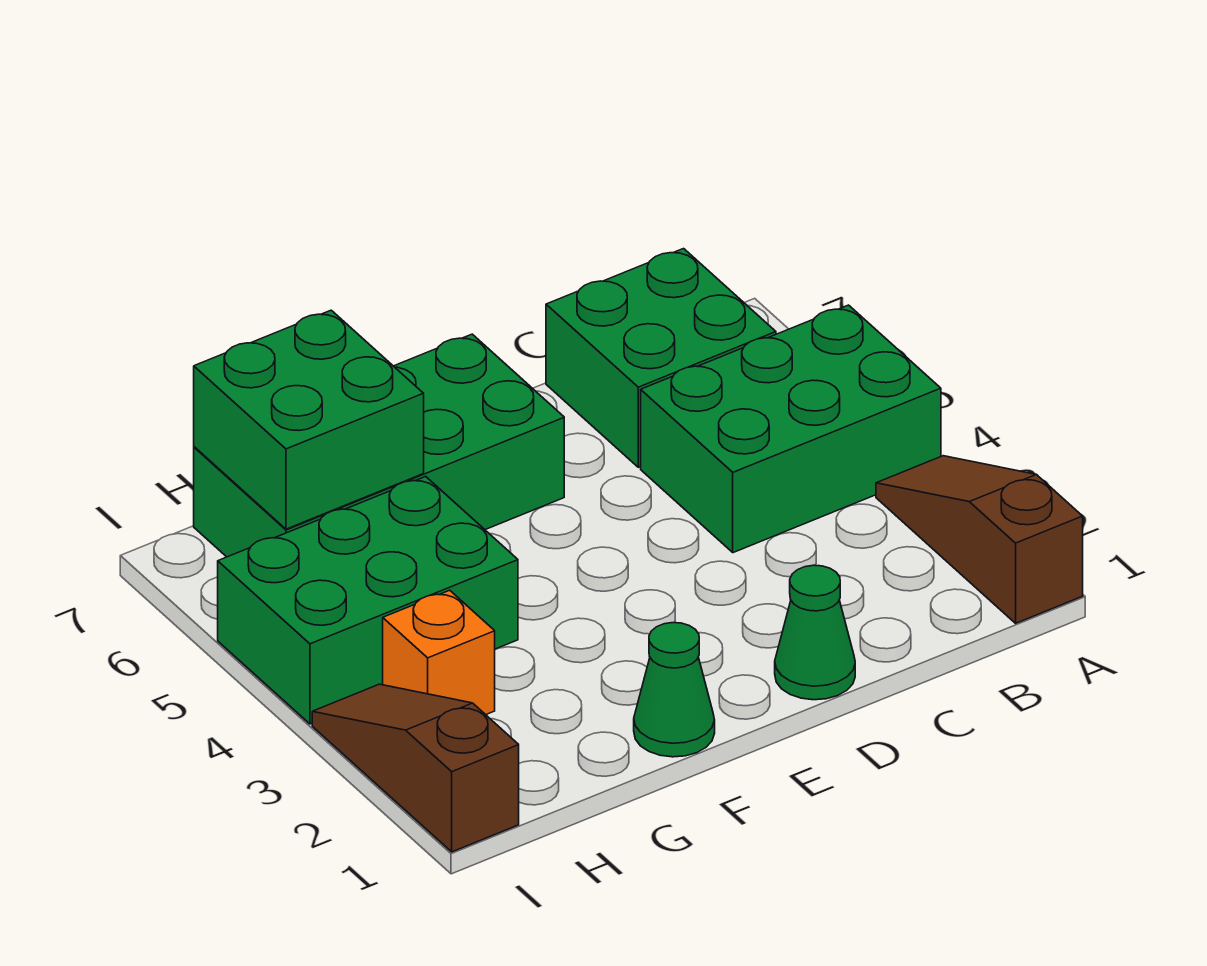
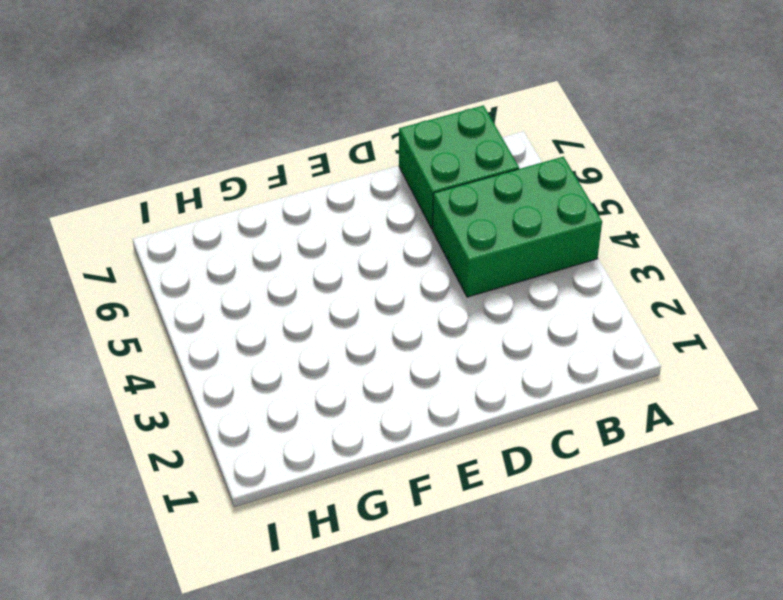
none -> brown 1x3 slope [876,456,1083,623]
none -> green 1x1 cone [775,565,855,700]

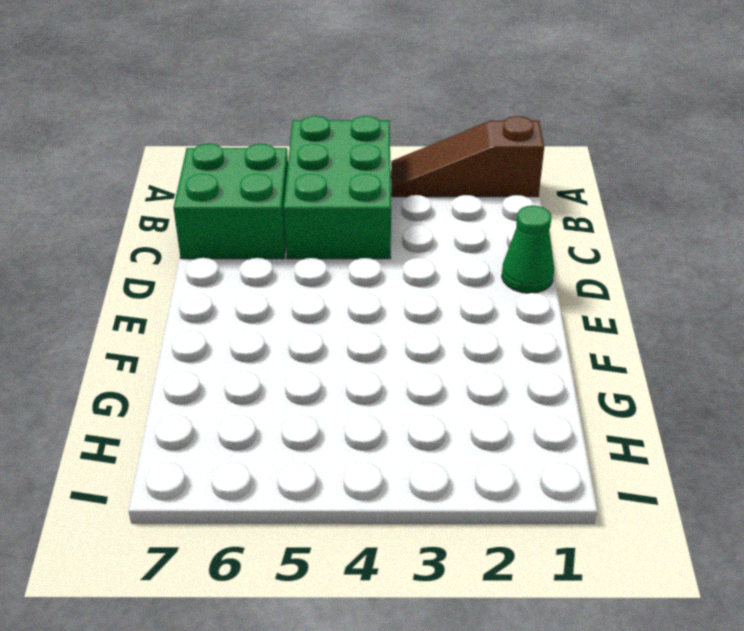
none -> green 2x4 brick [194,334,564,557]
none -> green 1x1 cone [634,623,715,757]

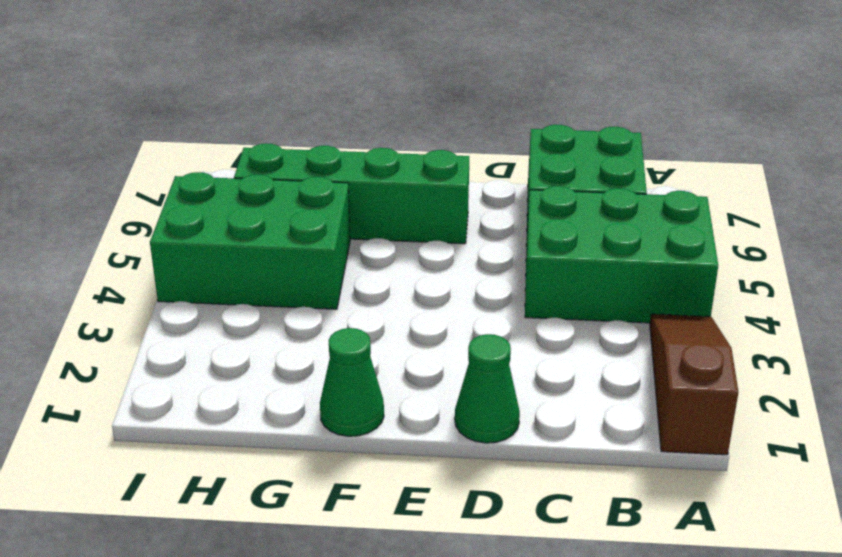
green 1x4 brick [234,143,469,244] -> green 2x4 brick [194,334,564,557]
none -> orange 1x1 brick [383,590,495,715]
none -> brown 1x3 slope [312,684,519,852]

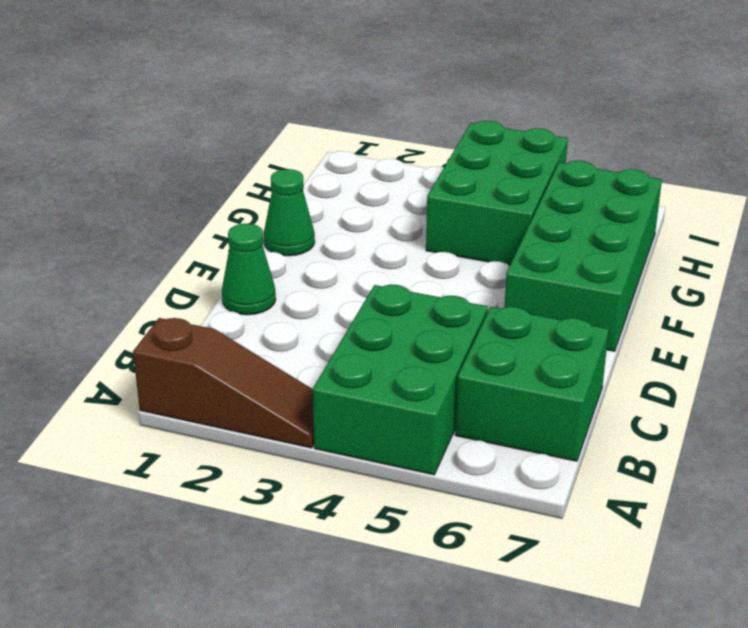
none -> orange 1x1 brick [383,590,495,715]
none -> brown 1x3 slope [312,684,519,852]

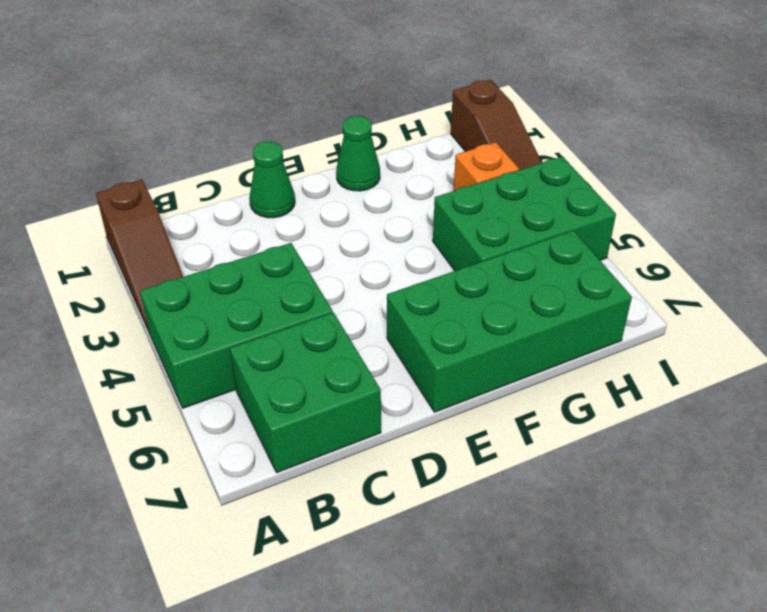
none -> green 2x2 brick [194,310,424,529]

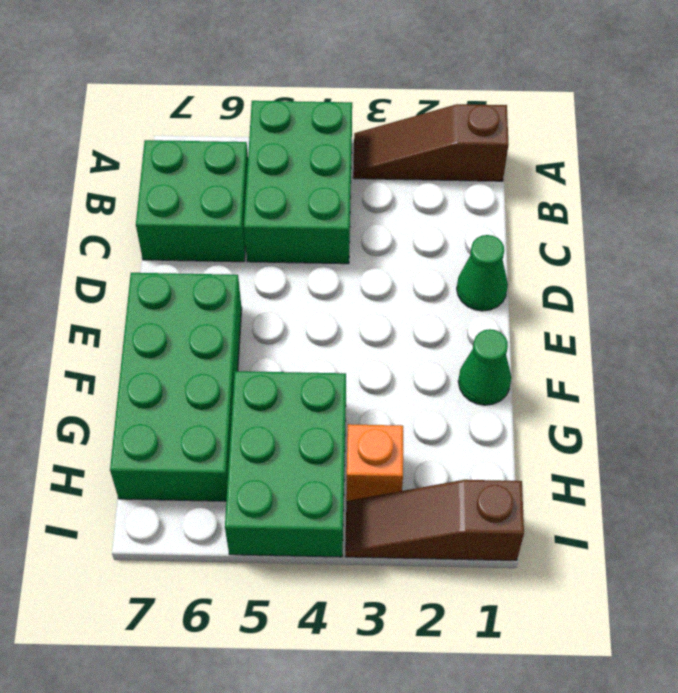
none -> green 2x2 brick [194,310,424,529]

